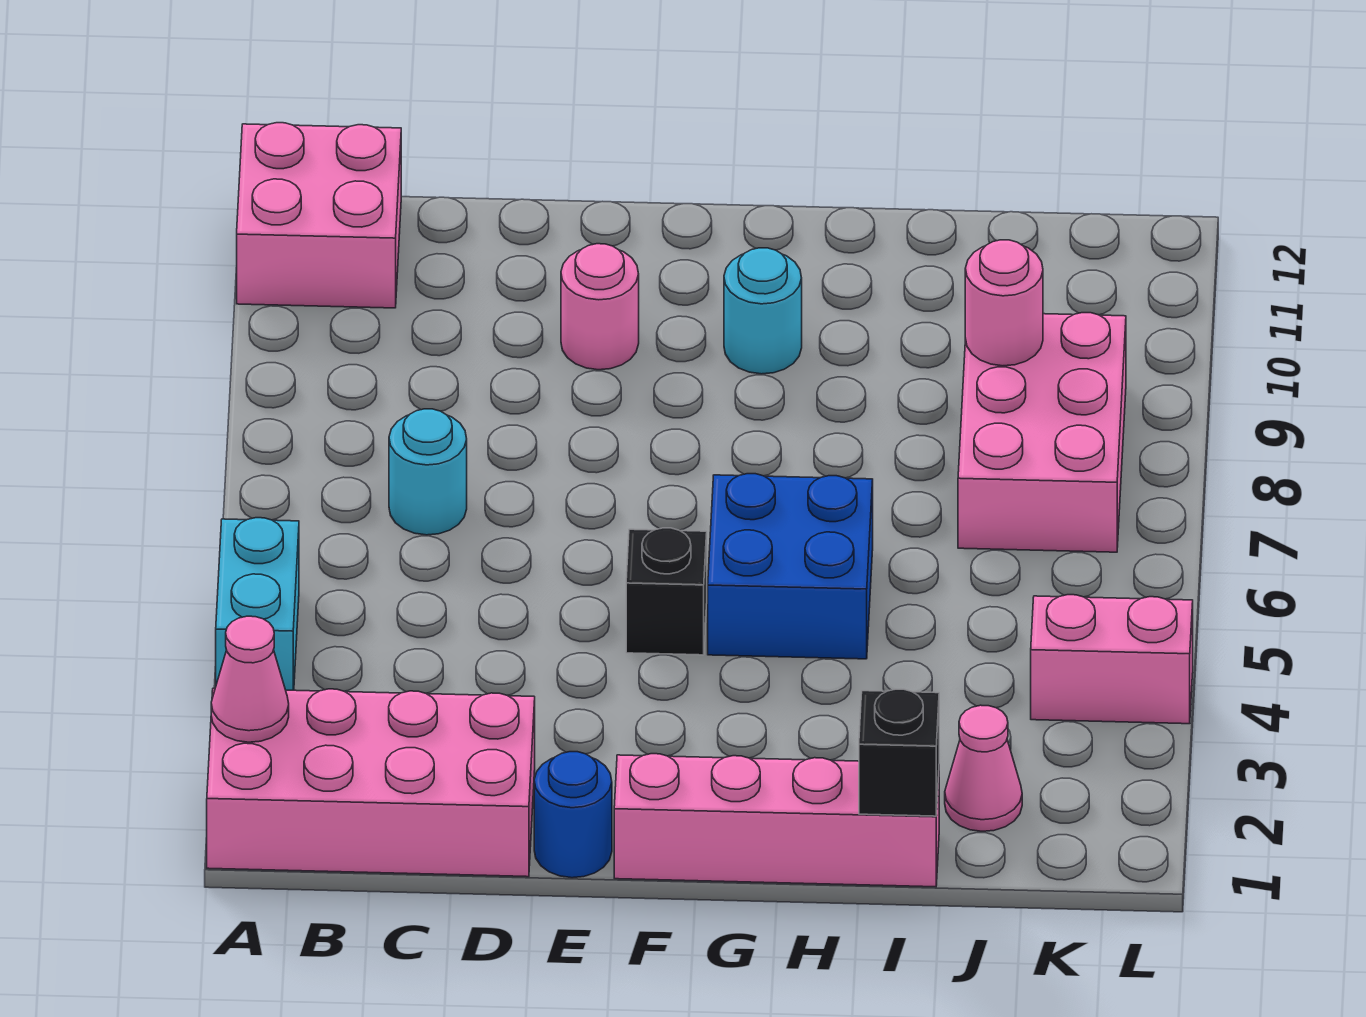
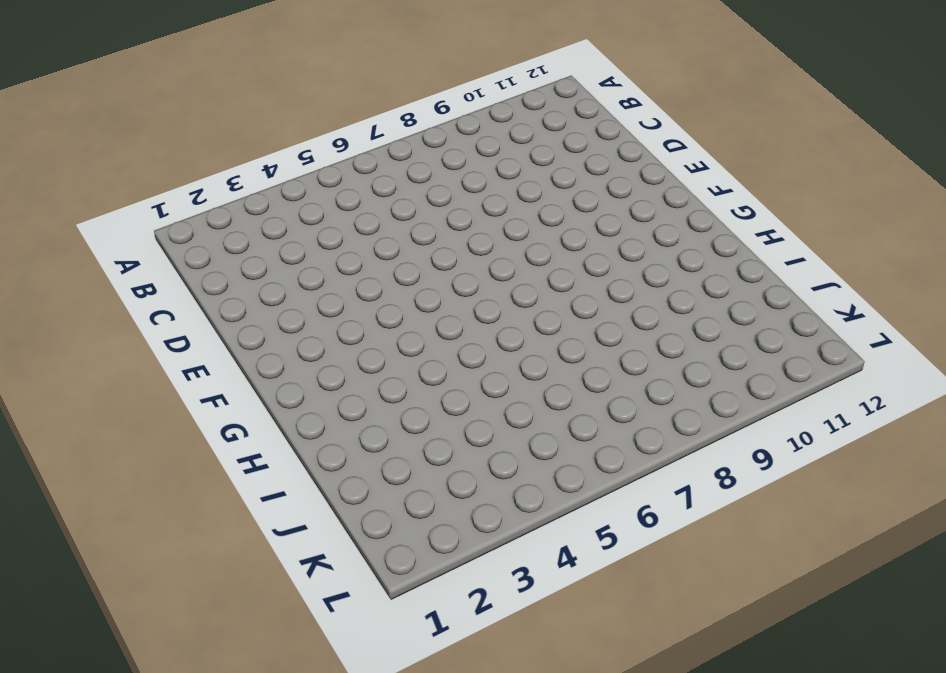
none -> pink 2x4 brick [207,688,535,877]
none -> cyan 1x2 brick [216,518,299,690]
none -> pink 2x2 brick [237,123,401,308]

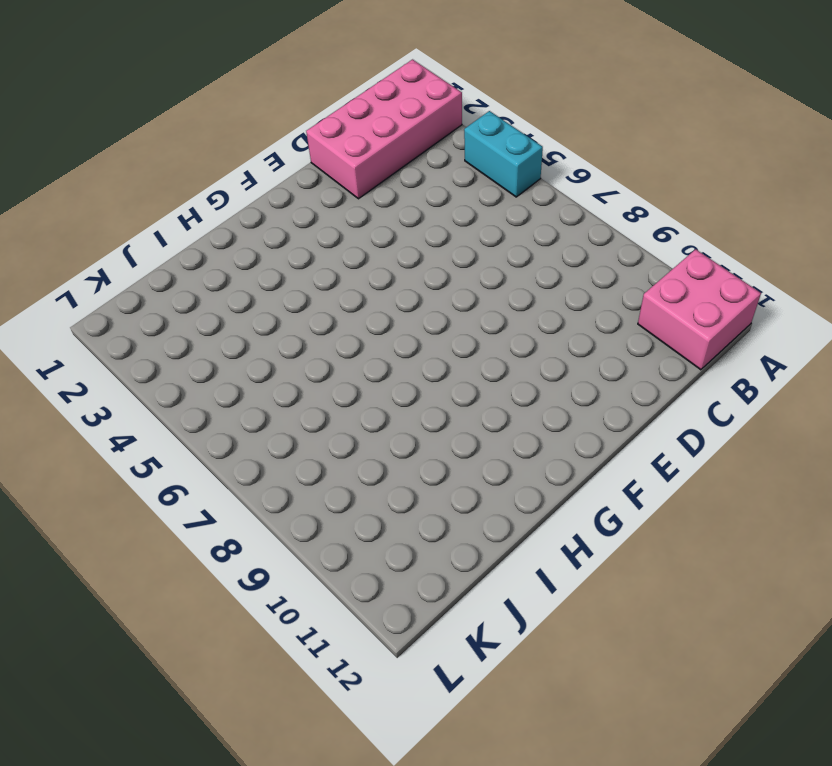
none -> cyan 1x1 round brick [389,409,467,535]
none -> blue 1x1 round brick [534,752,612,878]
none -> pink 1x1 round brick [561,244,639,370]

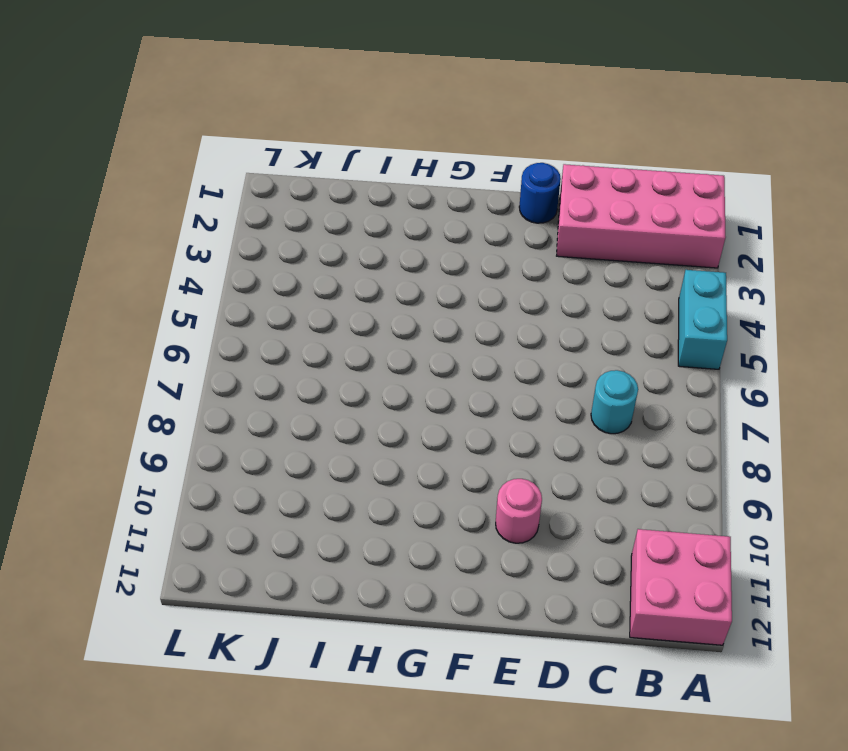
none -> pink 1x4 brick [614,754,939,887]
none -> black 1x1 brick [626,528,707,655]
none -> blue 2x2 brick [708,474,873,659]

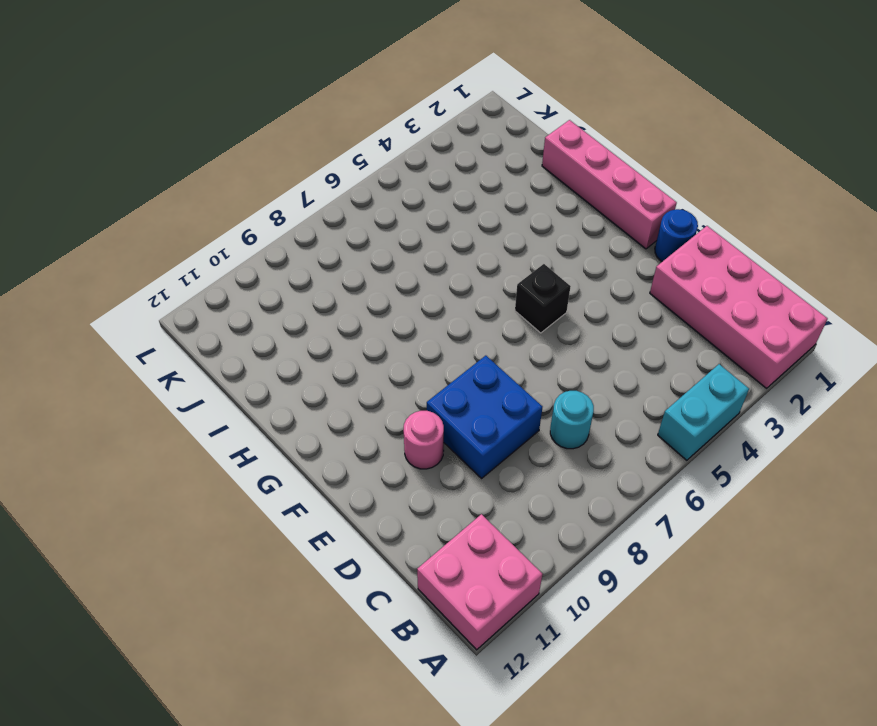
blue 2x2 brick [427,356,543,478] -> blue 2x2 brick moved to [708,474,873,659]
none -> cyan 1x1 round brick [724,248,802,374]
none -> pink 1x1 cone [945,705,1022,831]
none -> pink 2x3 brick [958,313,1126,552]

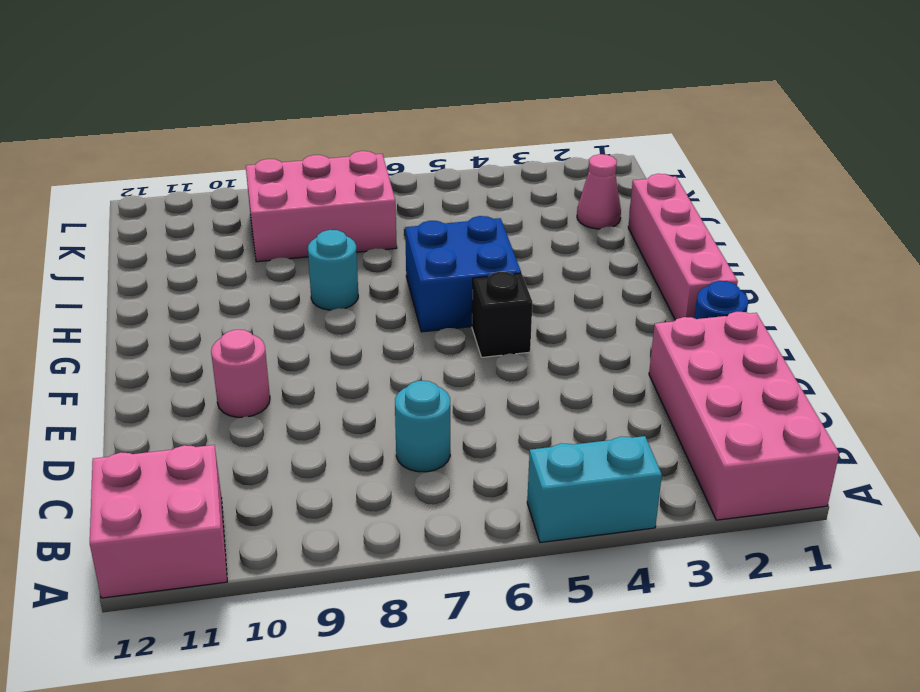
cyan 1x1 round brick [308,230,358,310] -> cyan 1x1 round brick moved to [724,248,802,374]
none -> pink 1x2 brick [1031,595,1193,724]
none -> pink 1x1 cone [211,616,289,742]
none -> black 1x1 brick [859,689,939,816]

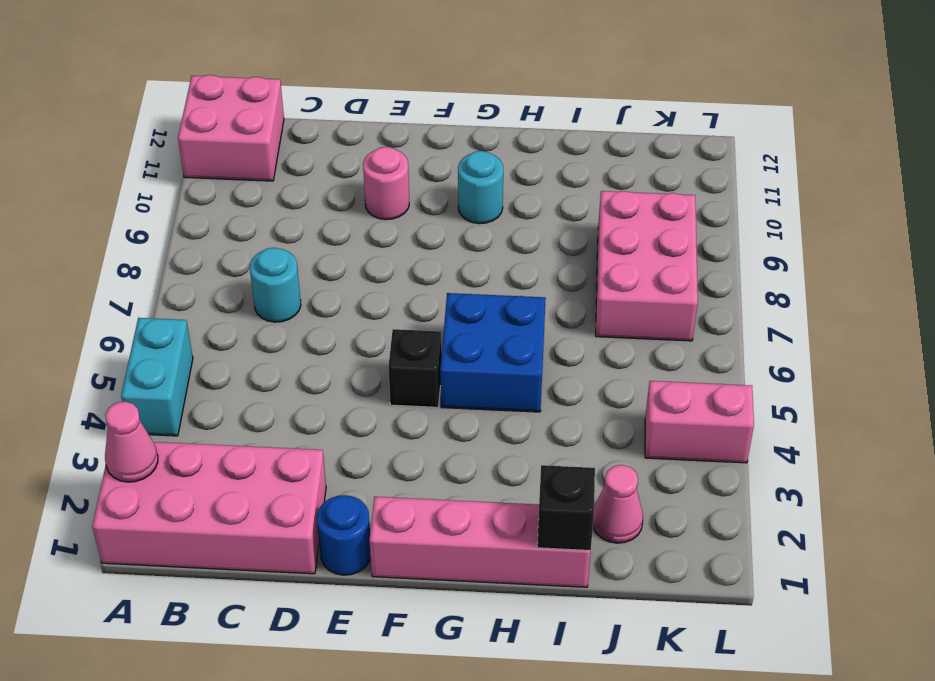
none -> pink 1x1 round brick [965,240,1043,366]

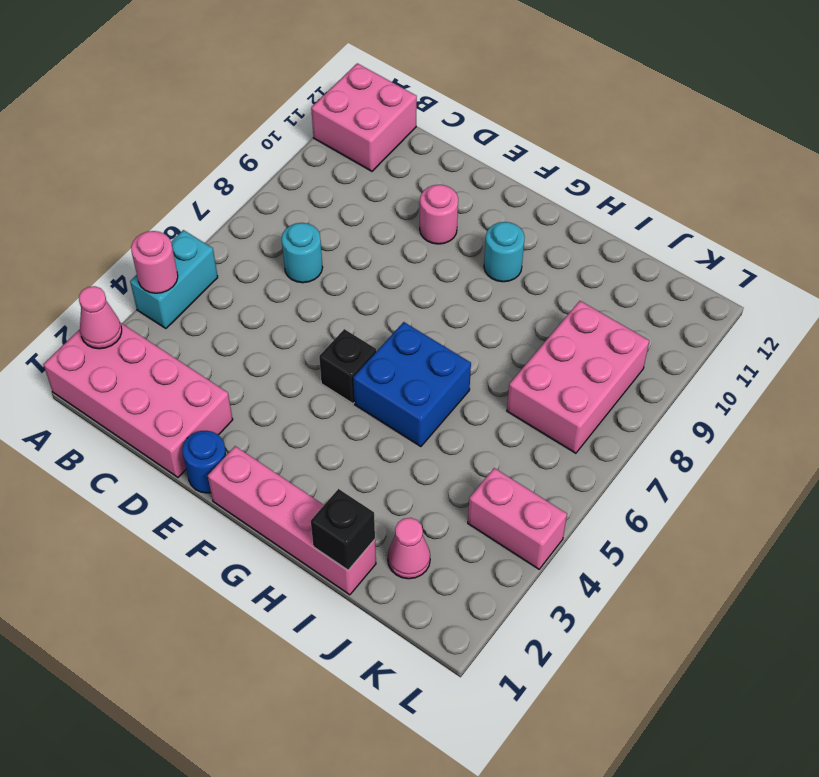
pink 1x1 round brick [131,231,178,293] -> pink 1x1 round brick moved to [965,240,1043,366]

